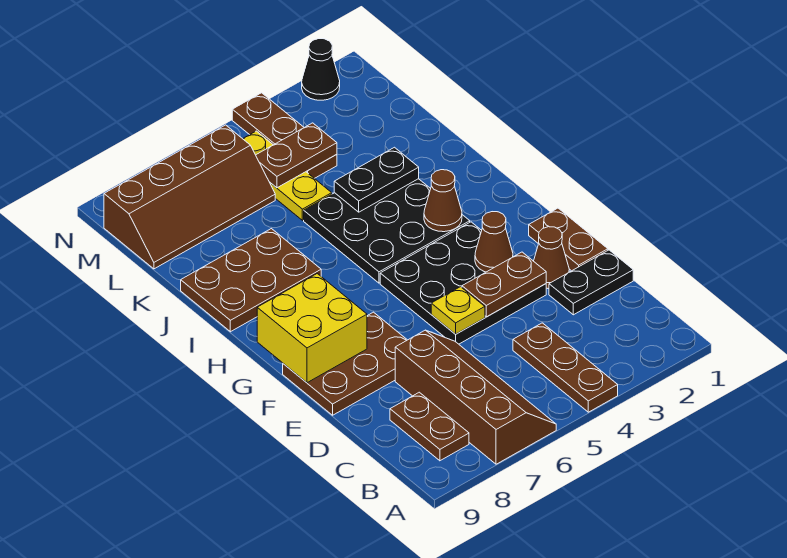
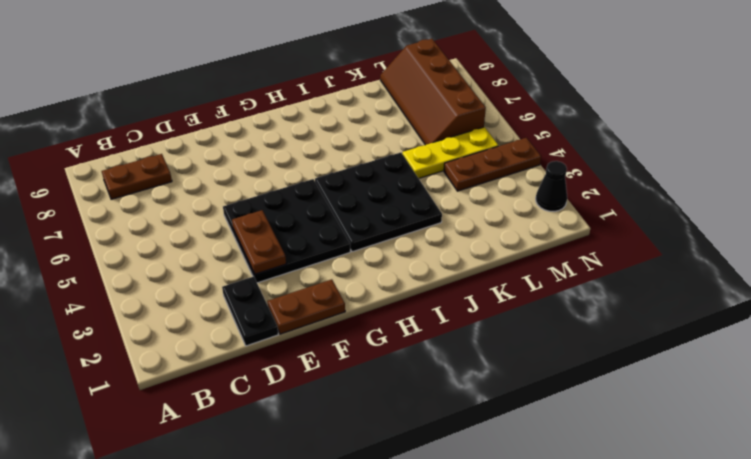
none -> brown 1x3 plate [513,323,618,412]
none -> brown 2x4 slope [395,330,556,464]
none -> brown 1x1 cone [534,227,569,289]

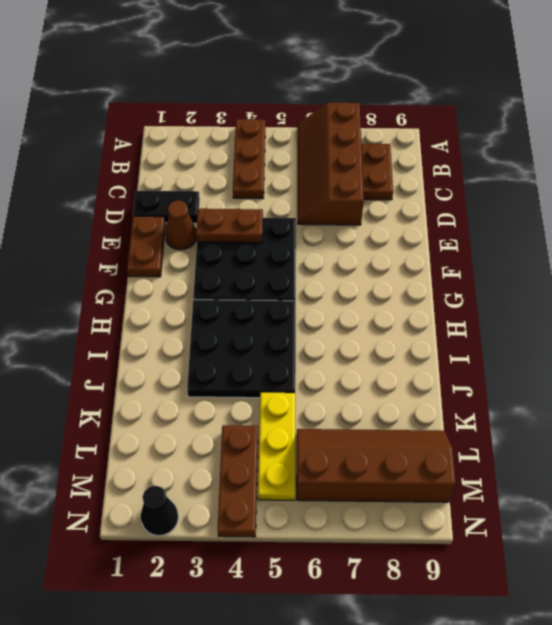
none -> brown 2x3 plate [283,312,407,415]
none -> brown 2x3 plate [181,229,321,332]
none -> yellow 1x1 plate [431,287,485,334]

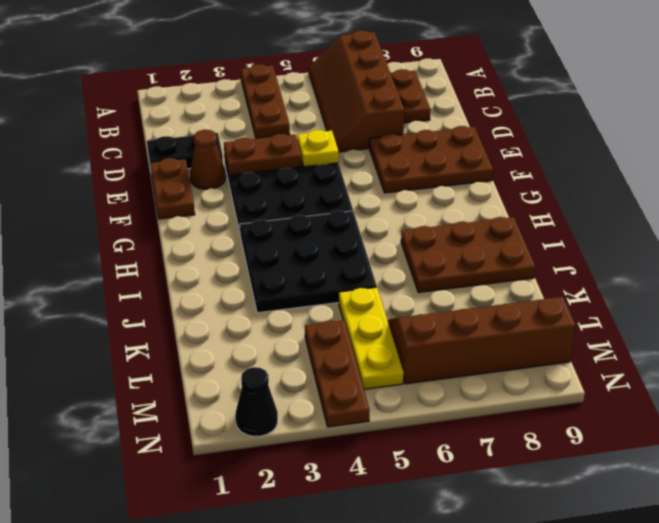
none -> brown 1x1 cone [475,212,513,272]
none -> yellow 2x2 brick [257,274,367,383]
none -> brown 1x1 cone [424,170,462,232]

